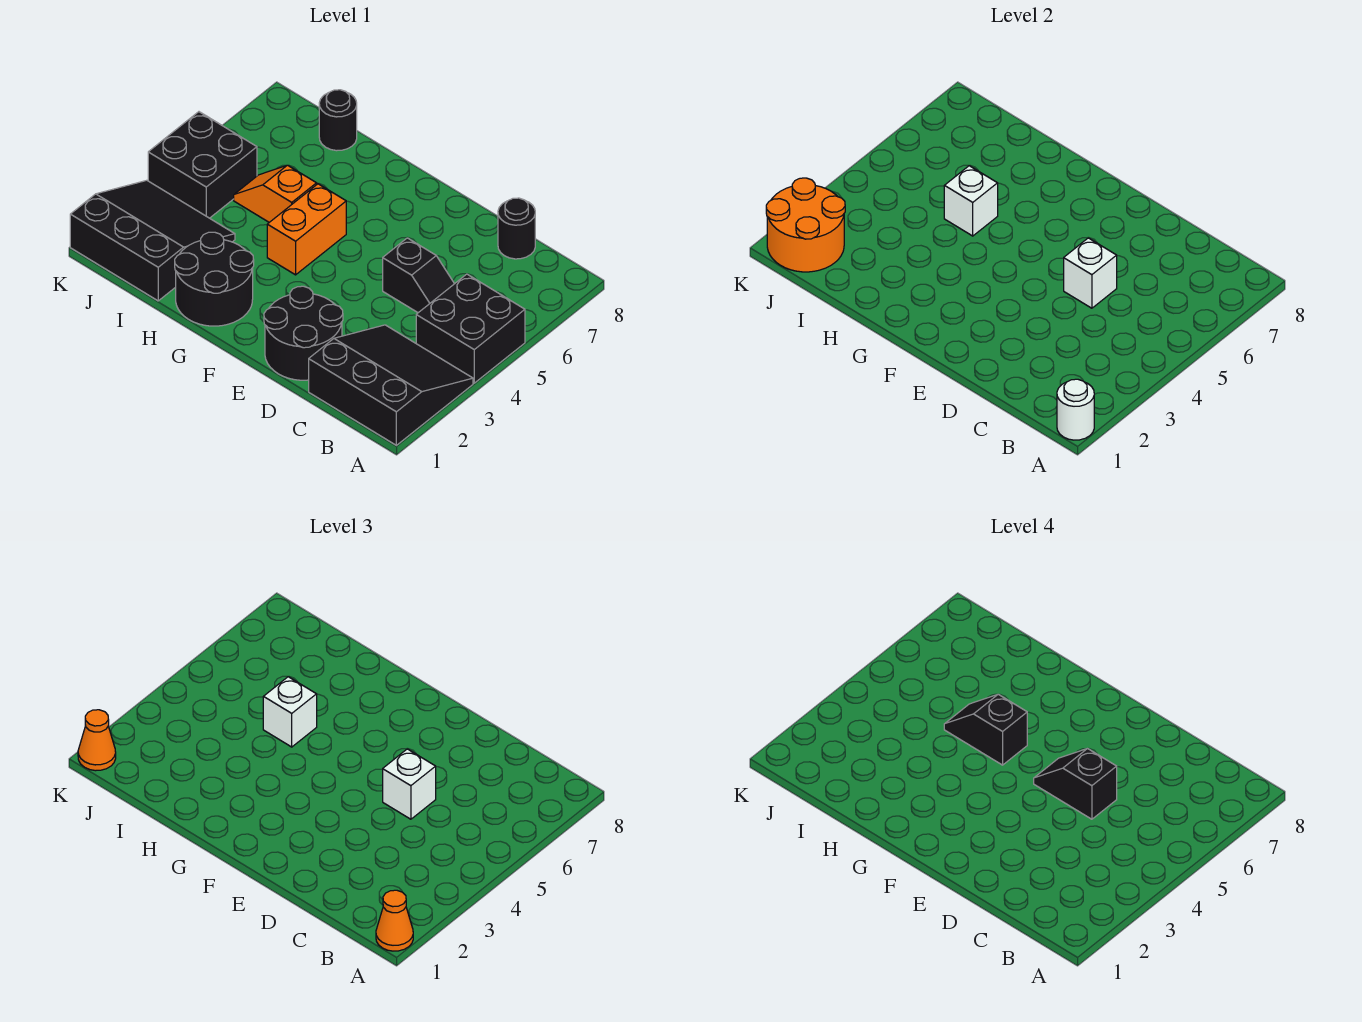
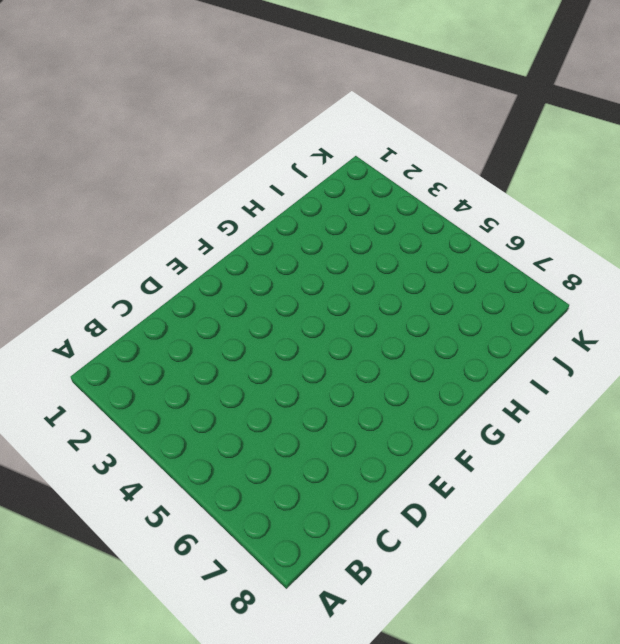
none -> black 3x3 slope [309,325,473,445]
none -> black 2x2 brick [416,274,525,383]
none -> black 1x2 slope [383,238,454,313]

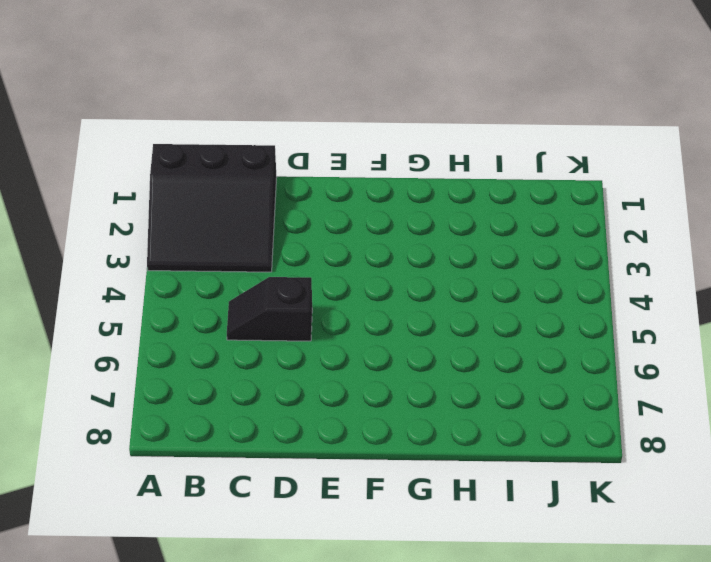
none -> black 2x2 brick [416,274,525,383]
none -> black 1x1 round brick [498,198,535,259]
none -> black 2x2 round brick [264,286,343,380]

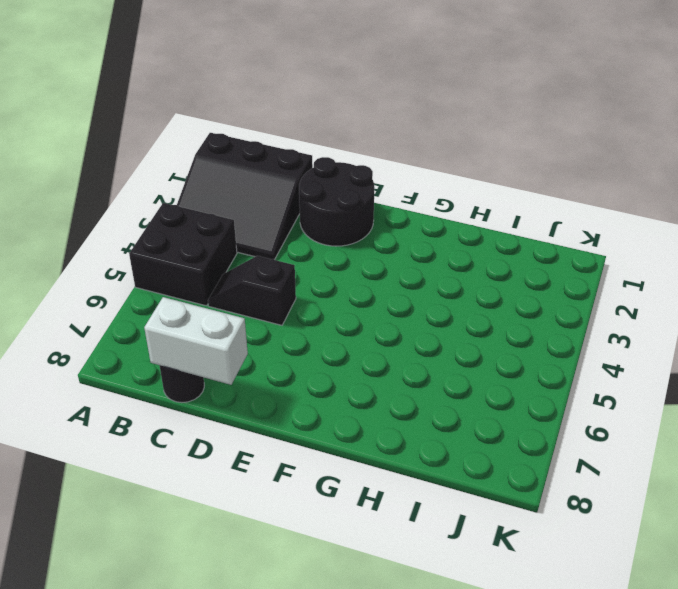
white 1x2 brick [144,297,248,385] -> none
none -> black 2x2 round brick [175,232,254,326]
none -> orange 1x2 brick [267,184,346,275]
none -> orange 1x2 slope [234,165,317,222]

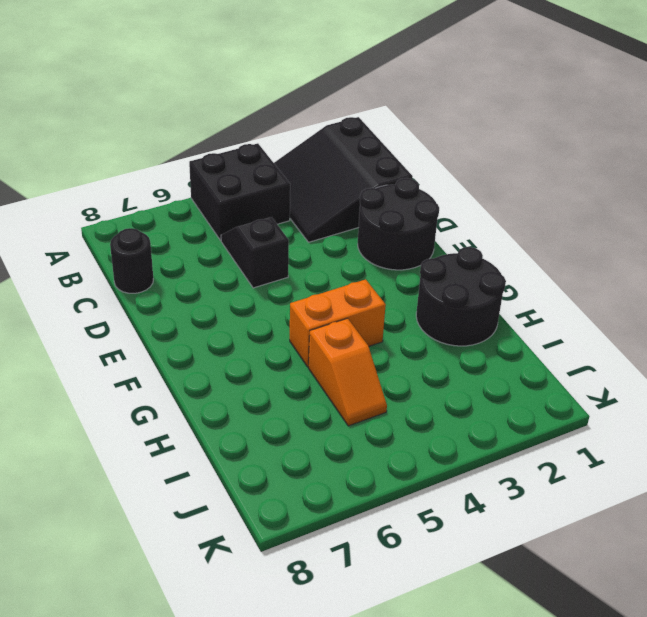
none -> black 3x3 slope [70,180,235,301]
none -> black 1x1 round brick [319,90,357,151]
none -> black 2x2 brick [148,112,257,218]

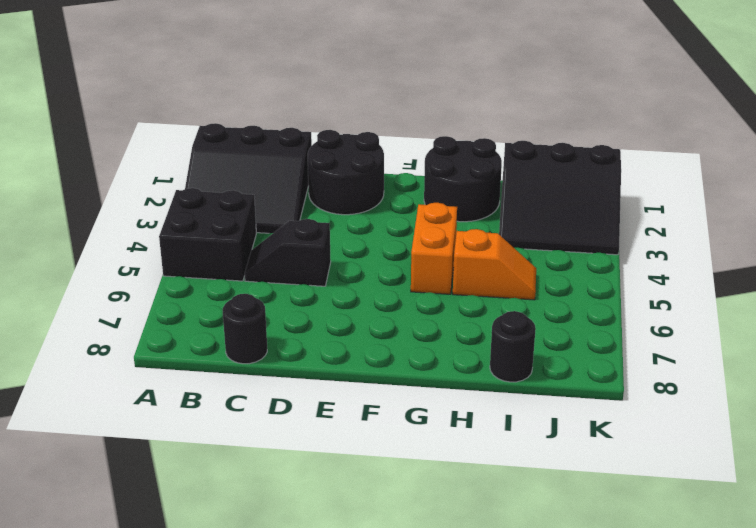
none -> black 2x2 brick [148,112,257,218]
none -> white 1x1 round brick [1057,379,1094,440]
none -> white 1x1 brick [1064,238,1117,308]

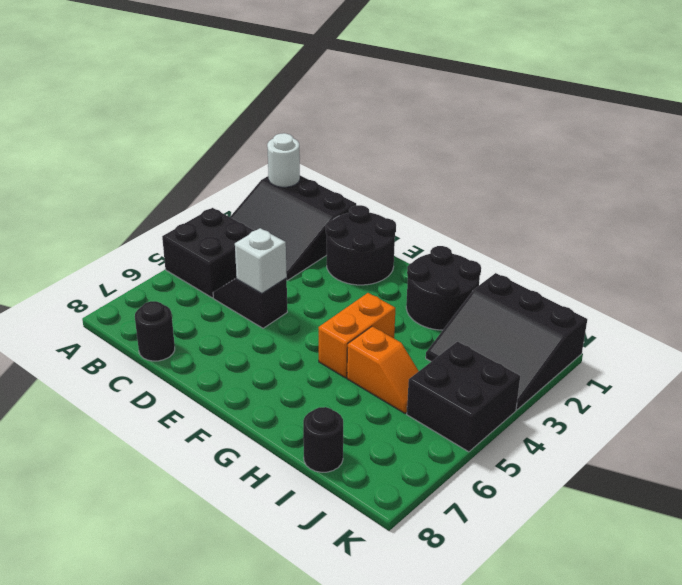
none -> white 1x1 brick [944,166,998,236]
none -> orange 2x2 round brick [766,178,845,272]
none -> orange 1x1 cone [376,890,413,951]

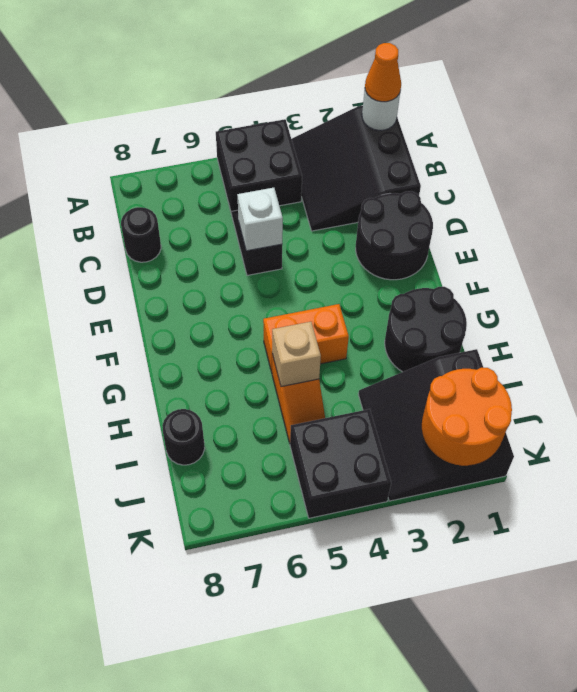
tan 1x1 brick [272,322,321,387] -> white 1x1 brick [944,166,998,236]
none -> white 1x1 brick [383,749,436,819]
none -> white 1x1 brick [263,677,317,747]
none -> orange 1x1 cone [78,710,116,771]

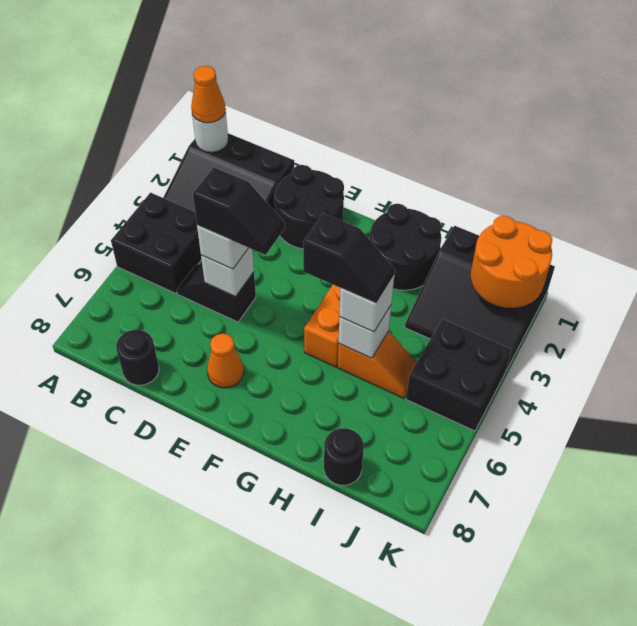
orange 1x1 cone [207,333,244,388] -> orange 1x1 cone moved to [78,710,116,771]

